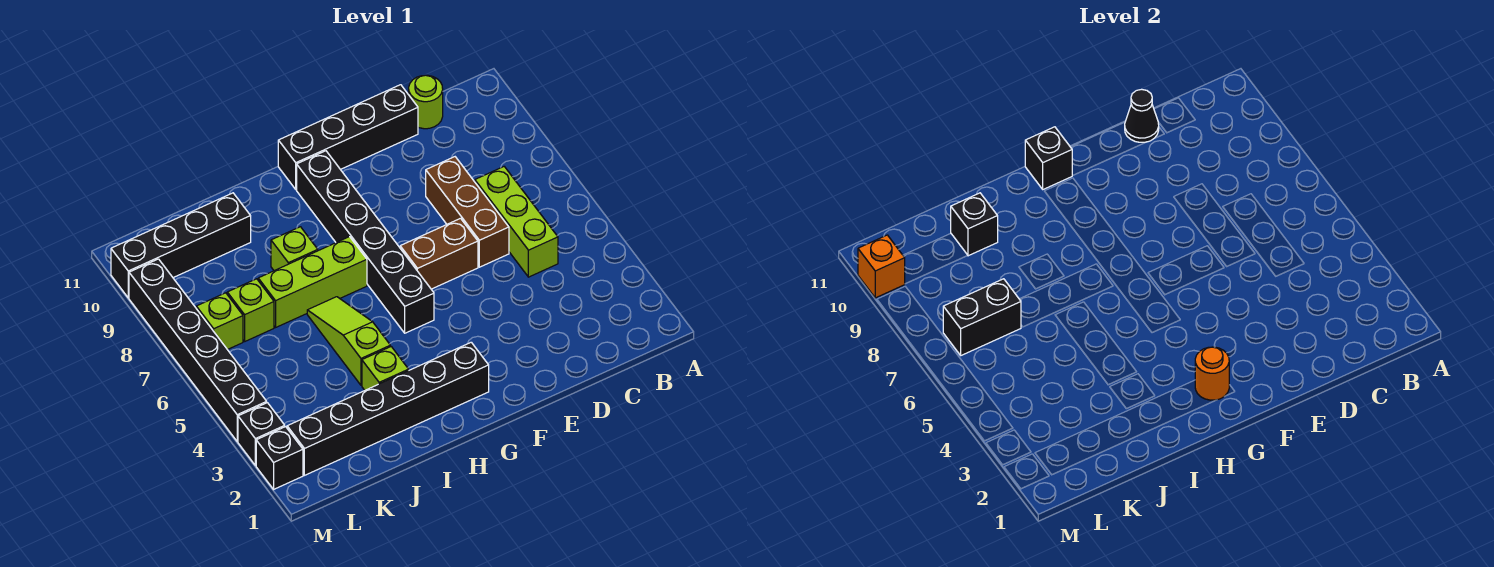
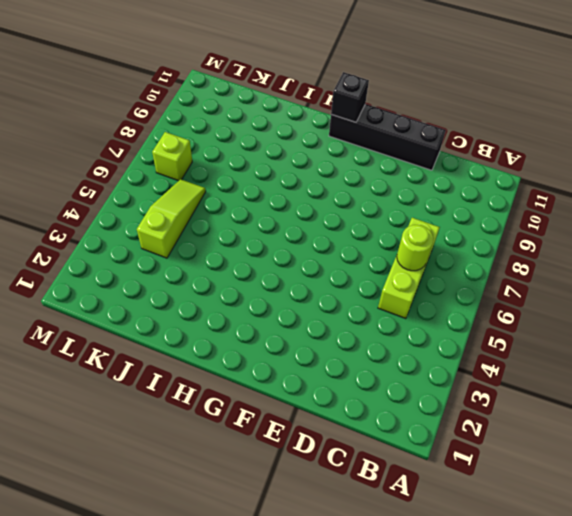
lime 1x1 round brick [397,225,433,271] -> lime 1x1 round brick moved to [409,75,443,129]
lime 1x3 slope [137,179,206,258] -> lime 1x3 slope moved to [307,297,390,385]
none -> brown 1x3 brick [426,157,509,267]
none -> brown 1x2 brick [400,218,478,289]
none -> black 1x6 brick [287,342,489,475]

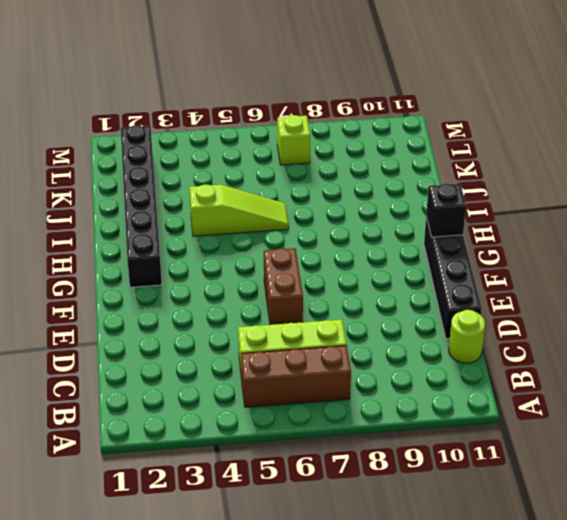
brown 1x3 brick [241,346,351,407] -> brown 1x3 brick moved to [426,157,509,267]
none -> black 1x6 brick [297,151,434,333]
none -> lime 1x3 brick [258,237,367,327]
none -> lime 1x1 brick [362,347,409,390]

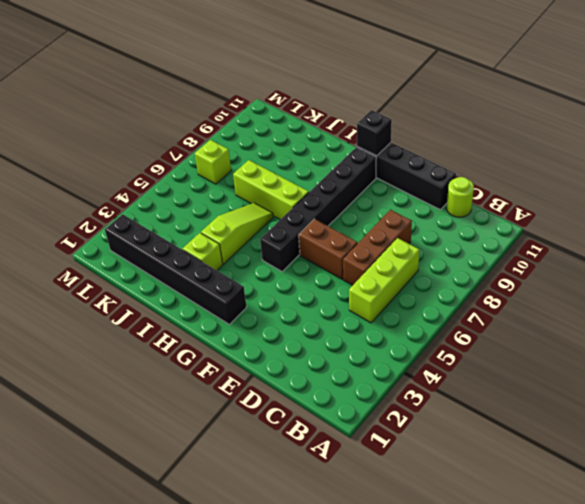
none -> lime 1x1 brick [271,227,318,271]
none -> black 1x4 brick [111,193,251,298]
none -> lime 1x1 brick [227,279,274,341]

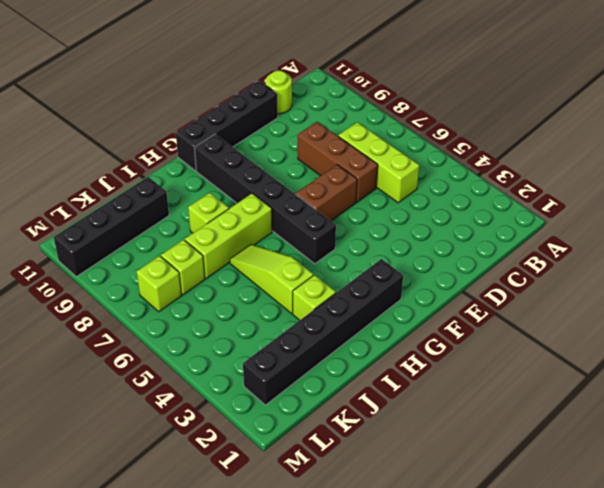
none -> black 1x1 brick [256,427,303,489]
none -> black 1x1 brick [238,403,285,465]
none -> black 1x6 brick [129,259,267,441]

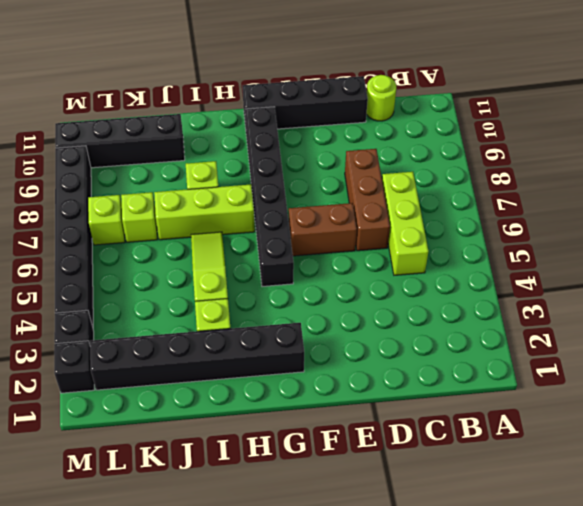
none -> black 1x1 cone [1125,89,1159,142]
none -> orange 1x1 round brick [1195,347,1229,400]
none -> black 1x1 brick [1025,127,1072,189]

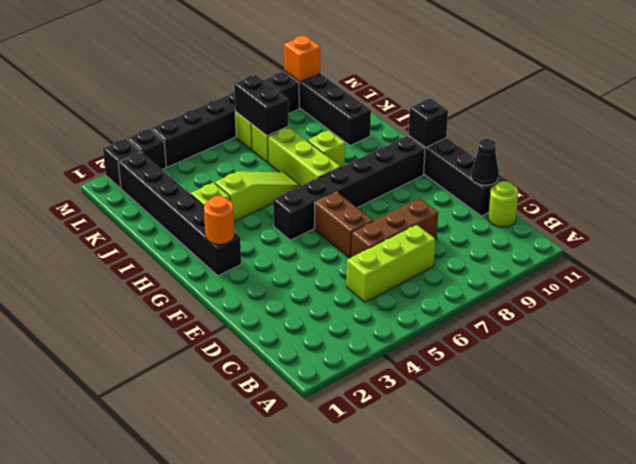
none -> black 1x1 brick [951,193,998,256]

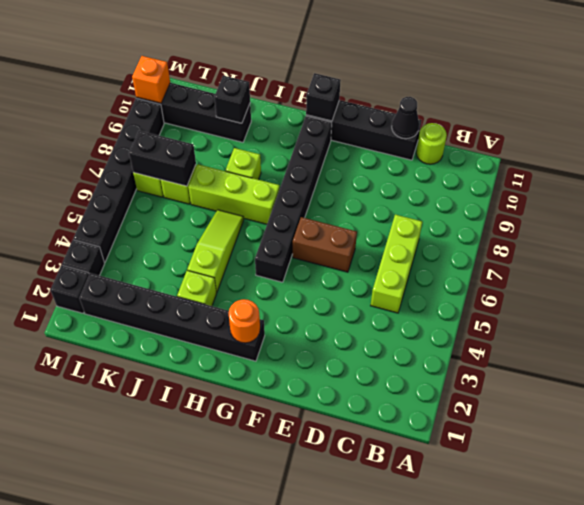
none -> brown 1x3 brick [426,157,509,267]

